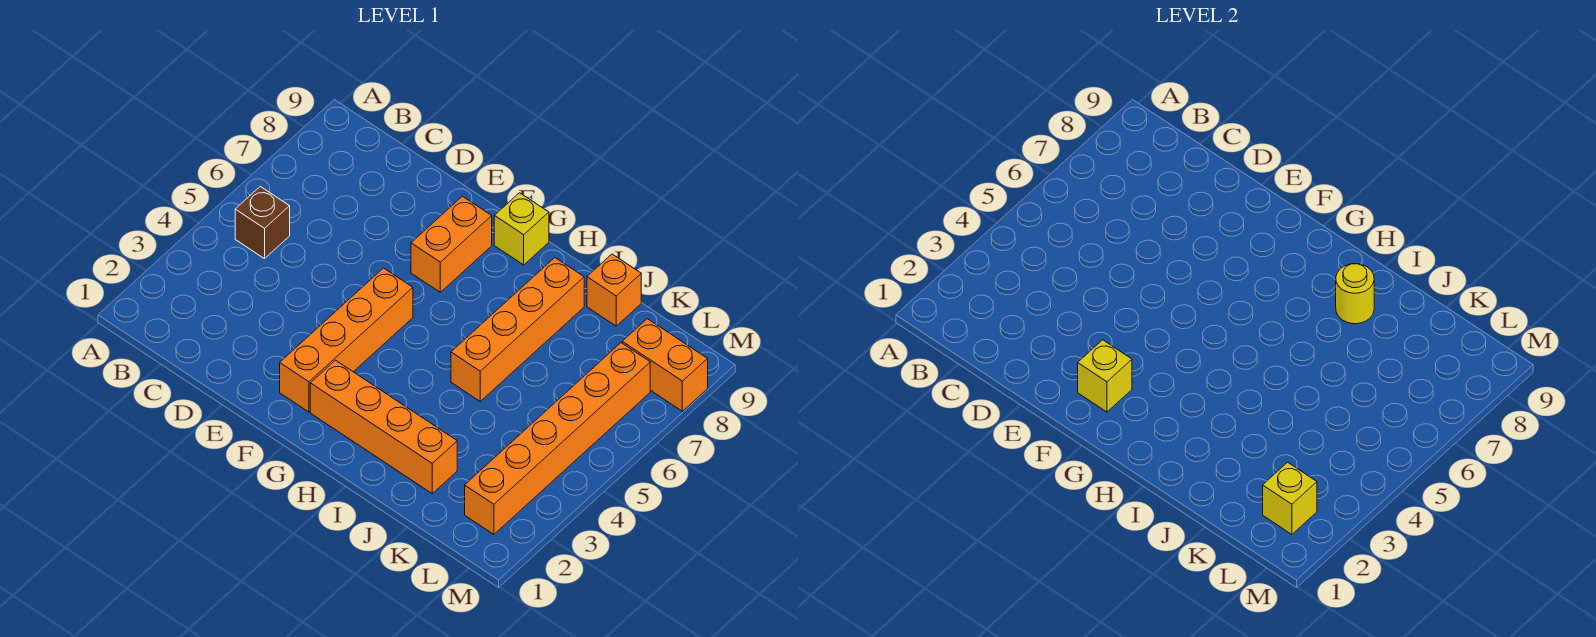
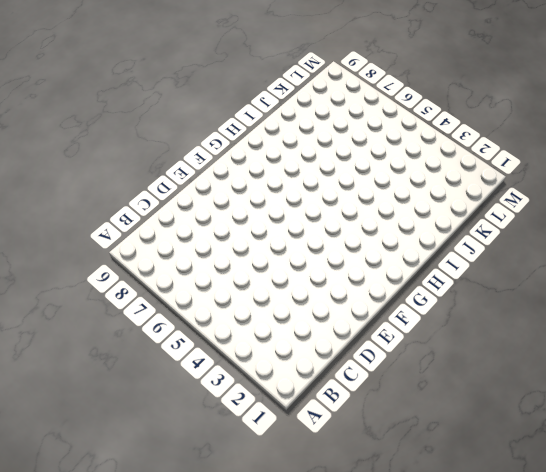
none -> brown 1x1 brick [235,186,290,259]
none -> orange 1x4 brick [280,268,413,412]
none -> orange 1x2 brick [411,196,492,292]

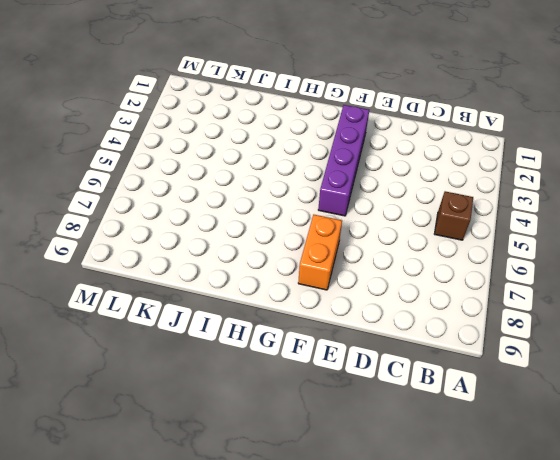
purple 1x4 brick [318,105,369,216] -> orange 1x4 brick [280,268,413,412]
none -> orange 1x4 brick [310,360,457,493]
none -> yellow 1x1 brick [494,193,549,265]
none -> orange 1x4 brick [451,258,584,401]

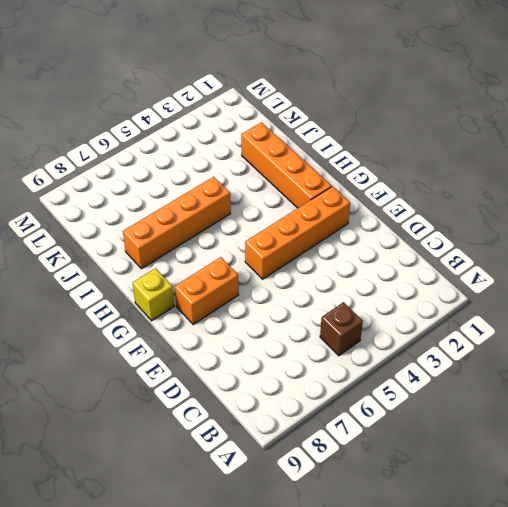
none -> orange 1x1 brick [587,254,641,326]
none -> orange 1x6 brick [465,343,650,534]
none -> orange 1x2 brick [622,319,708,411]

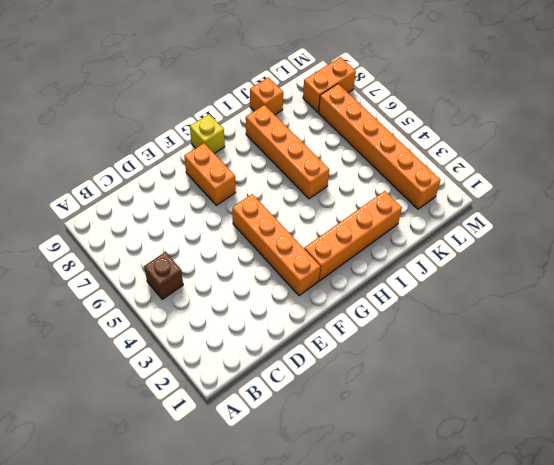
none -> yellow 1x1 brick [1078,340,1132,412]
none -> yellow 1x1 round brick [1336,264,1374,324]
none -> yellow 1x1 brick [1263,462,1317,534]

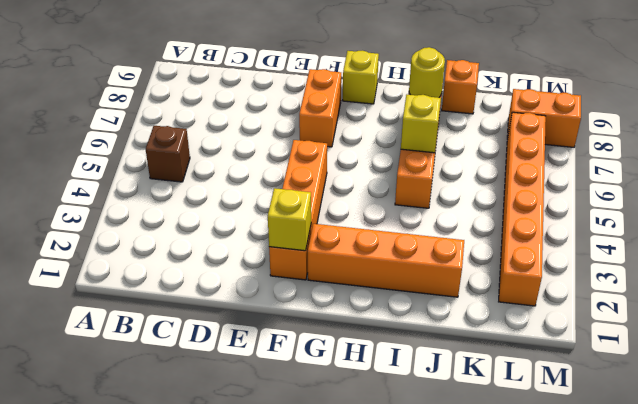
yellow 1x1 brick [401,95,441,153] -> yellow 1x1 brick moved to [1263,462,1317,534]

